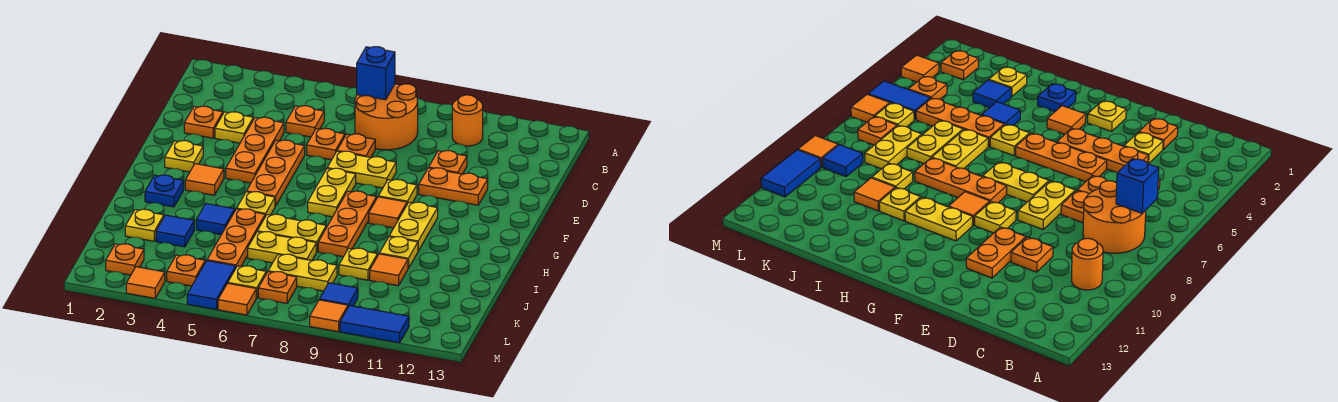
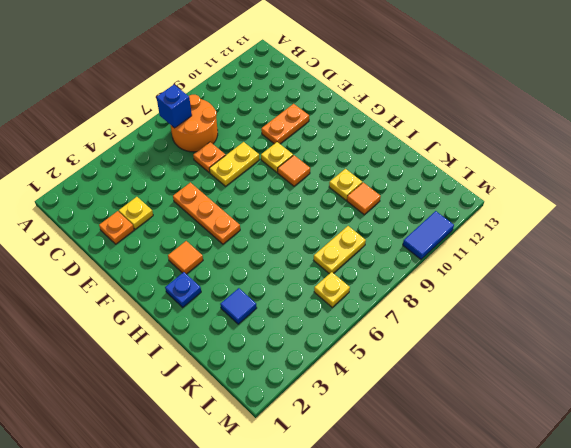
none -> orange 1x1 round brick [452,95,483,146]
none -> orange 1x1 plate [286,106,324,137]
none -> orange 1x3 plate [226,117,284,183]
none -> orange 1x1 plate [307,128,345,160]

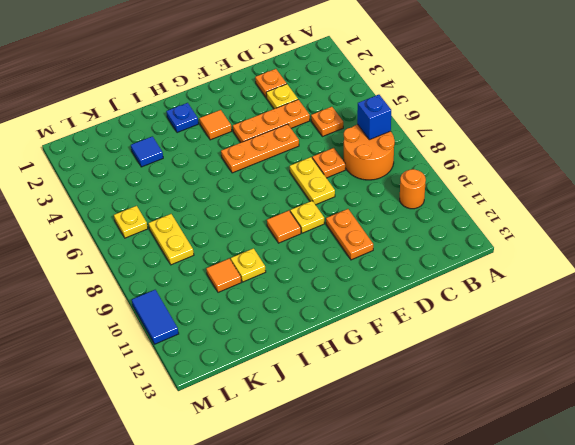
none -> orange 1x1 plate [307,128,345,160]
none -> orange 1x1 plate [429,151,467,174]
none -> yellow 1x1 plate [165,141,203,172]
none -> yellow 1x2 plate [308,168,356,217]

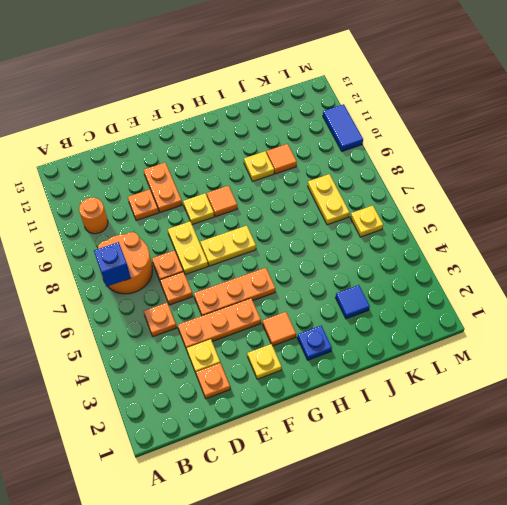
none -> orange 1x3 plate [318,191,377,257]
none -> yellow 1x2 plate [389,202,438,251]
none -> yellow 1x1 plate [237,192,275,216]
none -> blue 1x1 tile [196,204,235,235]

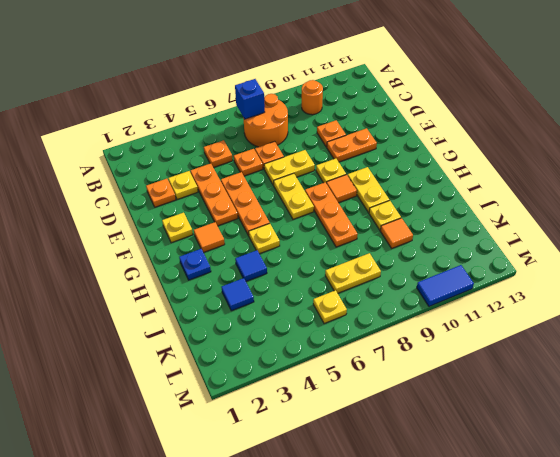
none -> orange 1x3 plate [207,209,265,267]
none -> yellow 1x2 plate [257,214,326,252]
none -> yellow 1x1 plate [125,209,164,241]
none -> yellow 1x2 plate [248,232,316,263]

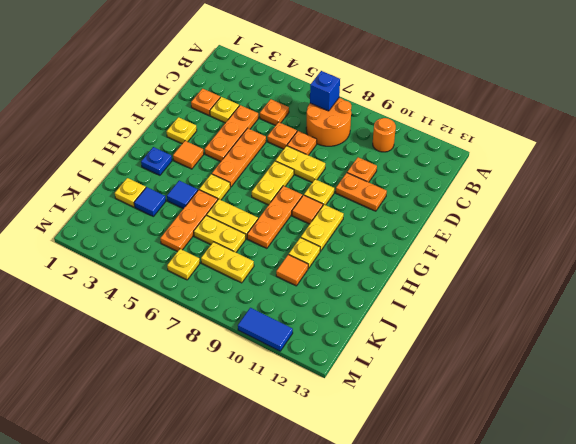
none -> yellow 1x1 plate [339,248,378,280]
none -> orange 1x1 plate [106,244,144,275]
none -> orange 1x1 plate [167,255,205,286]
none -> blue 1x2 tile [187,261,236,309]

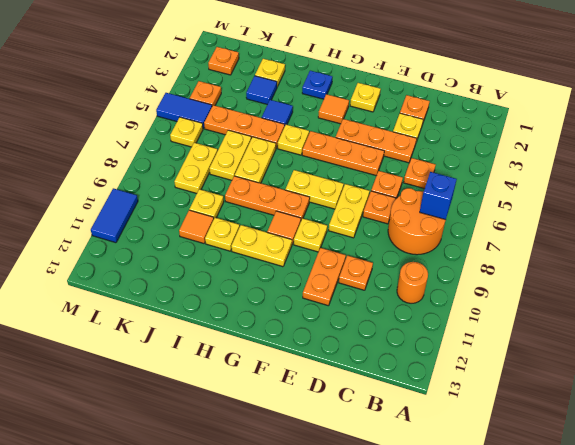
none -> orange 1x1 plate [258,272,297,303]
none -> blue 1x1 tile [319,283,358,307]
none -> orange 1x1 tile [126,267,165,298]
none -> orange 1x1 tile [218,283,256,315]

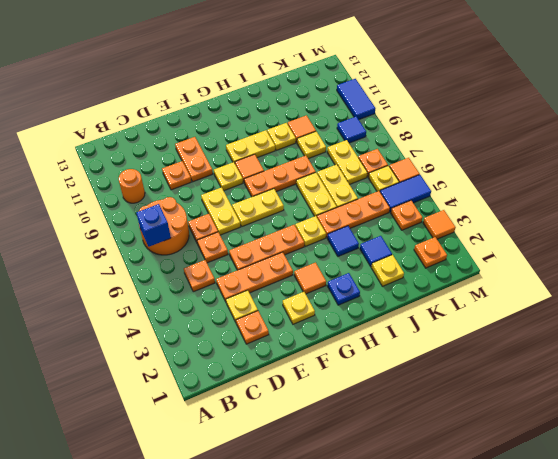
none -> orange 1x1 tile [310,300,348,332]

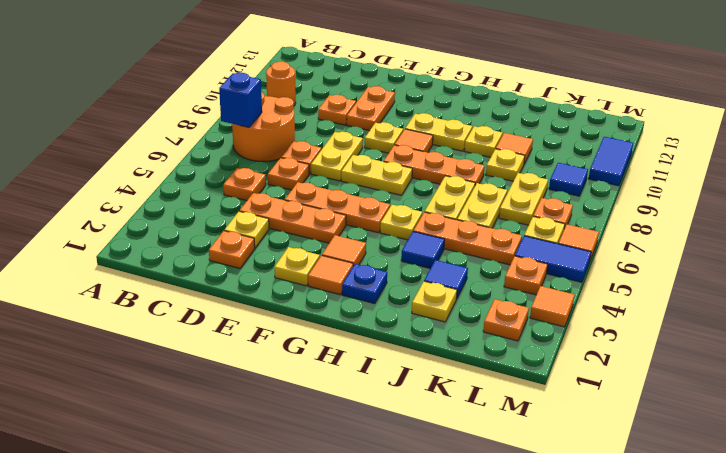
orange 1x1 tile [308,255,353,295] -> orange 1x1 tile moved to [310,300,348,332]

